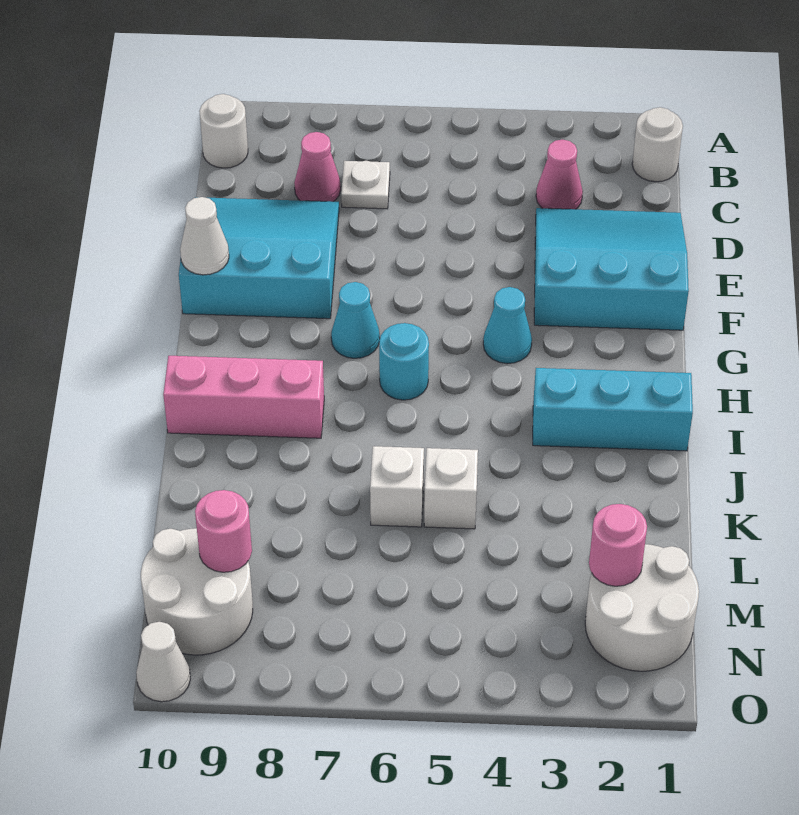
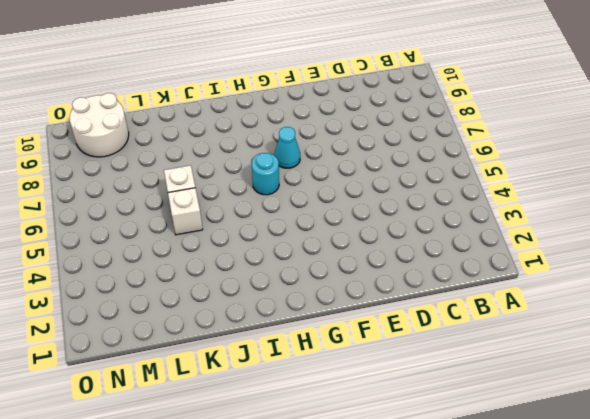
none -> white 1x1 round brick [632,107,683,182]
none -> white 1x1 round brick [199,94,248,168]
none -> pink 1x1 cone [536,140,583,209]

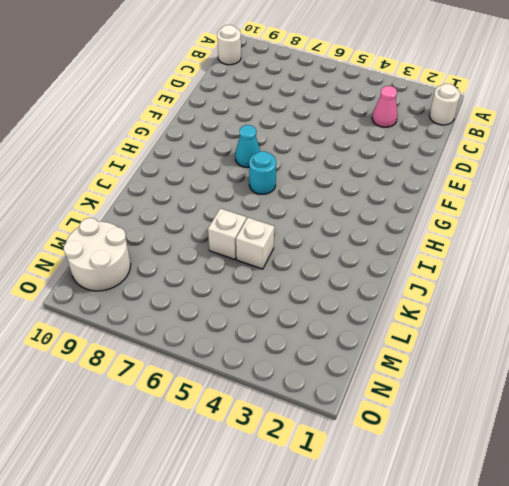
none -> white 1x1 plate [341,161,390,209]
none -> pink 1x1 cone [294,132,341,202]
none -> cyan 3x3 slope [534,208,689,330]

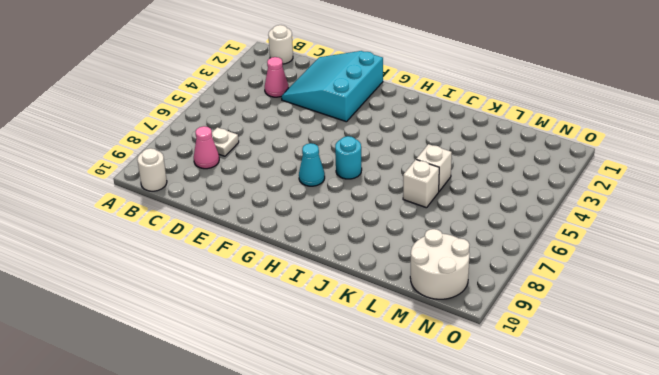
none -> cyan 3x3 slope [179,197,339,319]
none -> cyan 1x1 cone [483,287,532,364]
none -> cyan 1x3 brick [533,368,693,451]

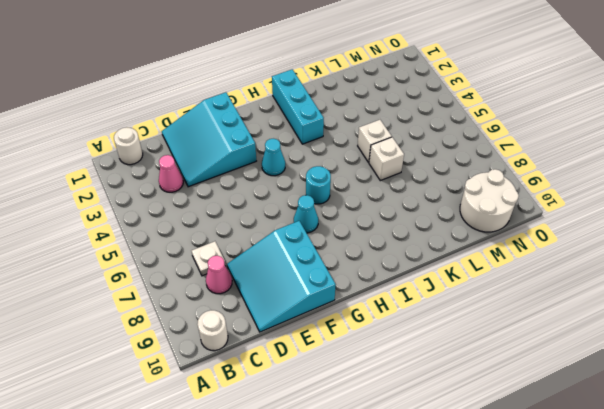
none -> pink 1x3 brick [163,356,324,438]
none -> white 2x2 round brick [585,544,699,671]
none -> white 1x1 cone [136,622,190,702]

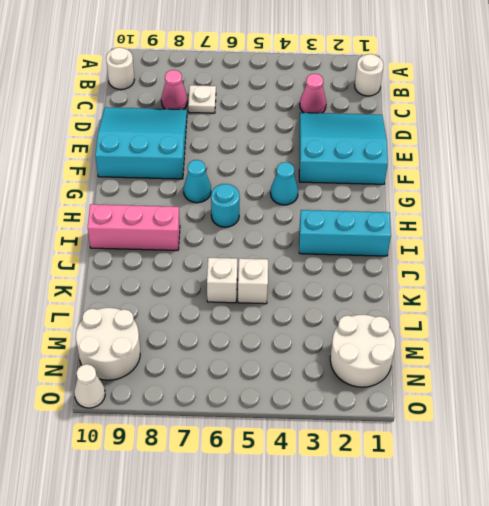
none -> white 1x1 cone [180,197,229,275]
none -> pink 1x1 round brick [589,504,647,586]
none -> pink 1x1 round brick [195,490,252,572]

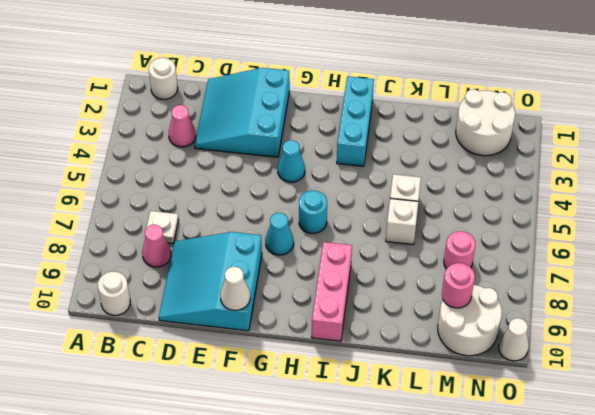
pink 1x1 round brick [444,231,476,269] -> pink 1x1 round brick moved to [589,504,647,586]

